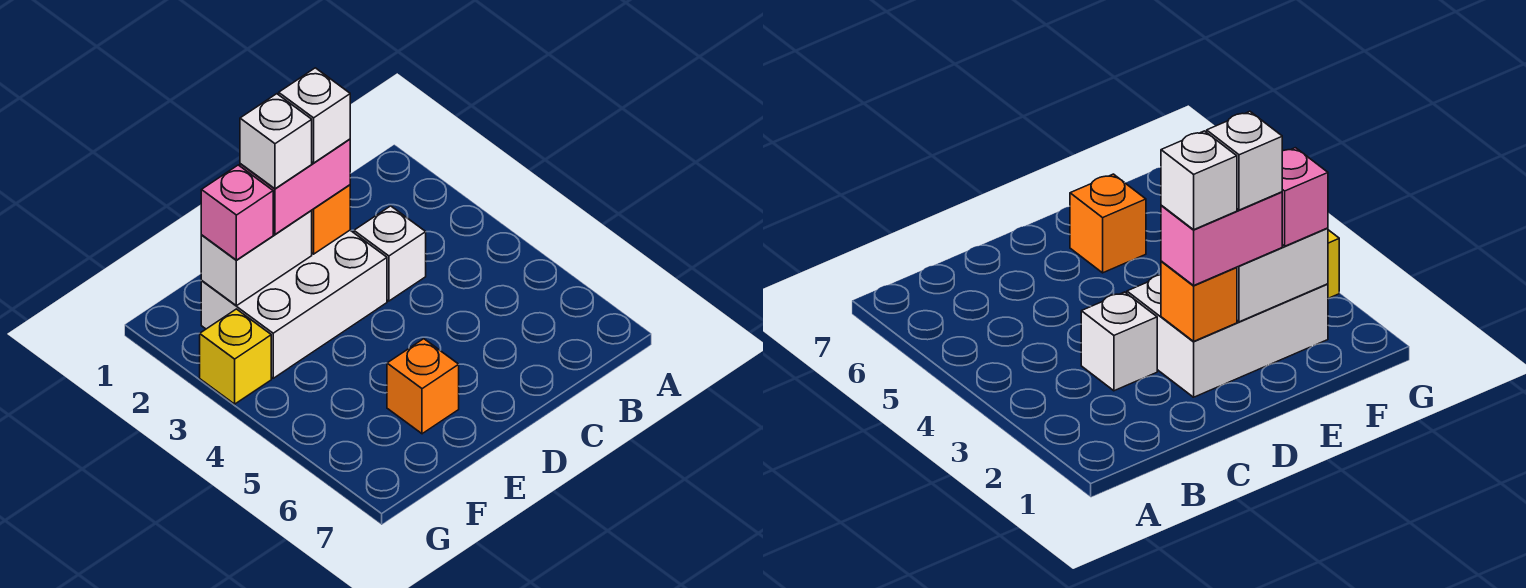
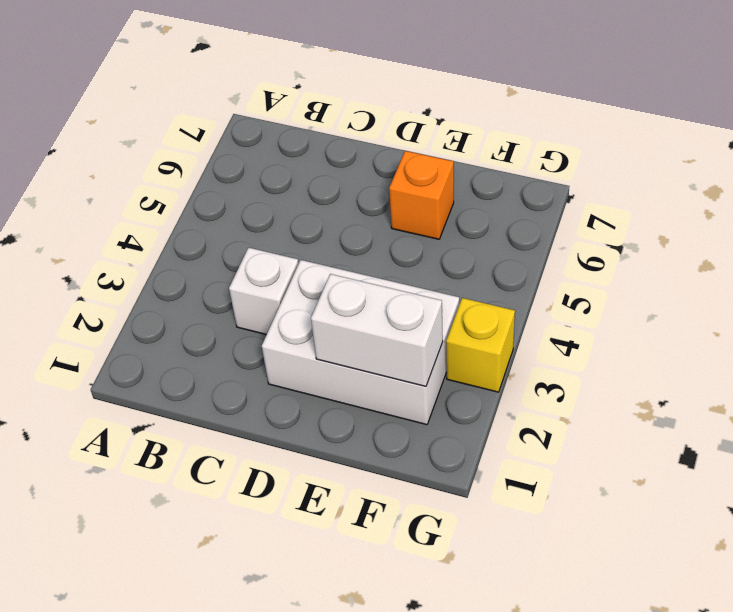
none -> orange 1x1 brick [312,185,350,254]
none -> pink 1x2 brick [240,139,350,234]

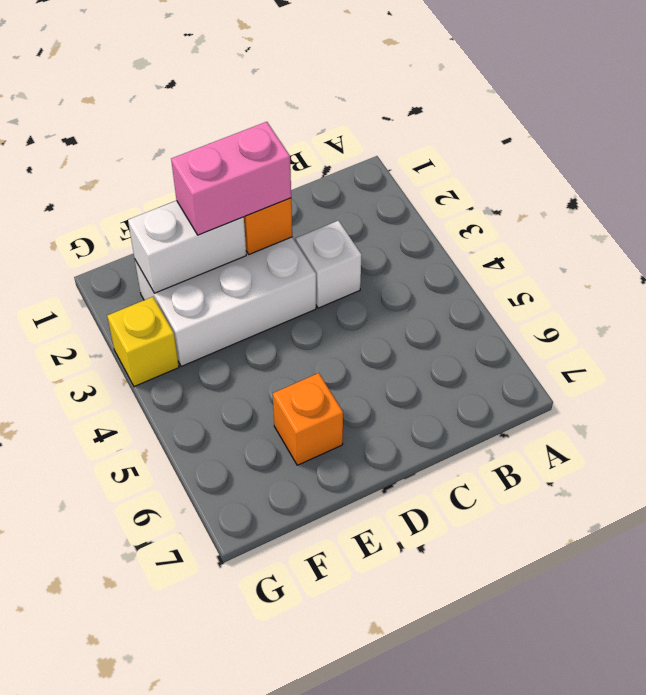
none -> pink 1x1 brick [201,165,273,260]
none -> white 1x1 brick [279,68,350,163]

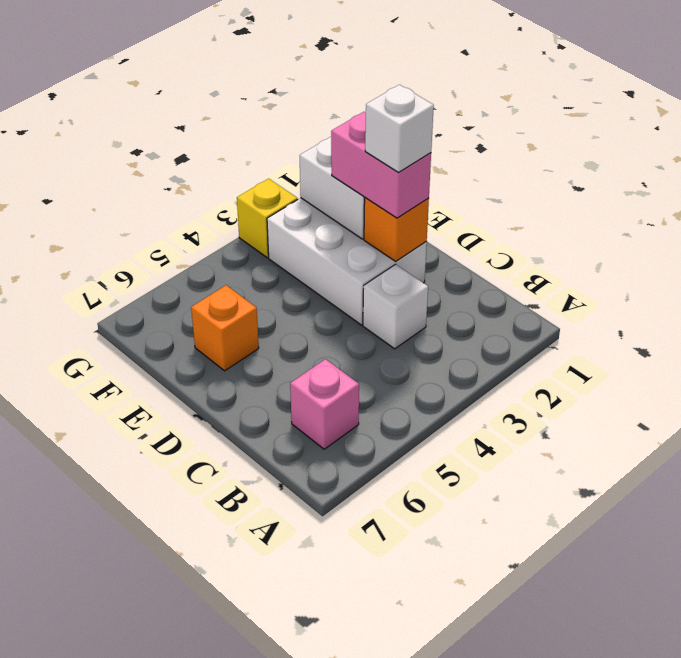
pink 1x1 brick [290,359,359,449] -> pink 1x1 brick moved to [201,165,273,260]
none -> white 1x1 brick [240,94,312,189]

